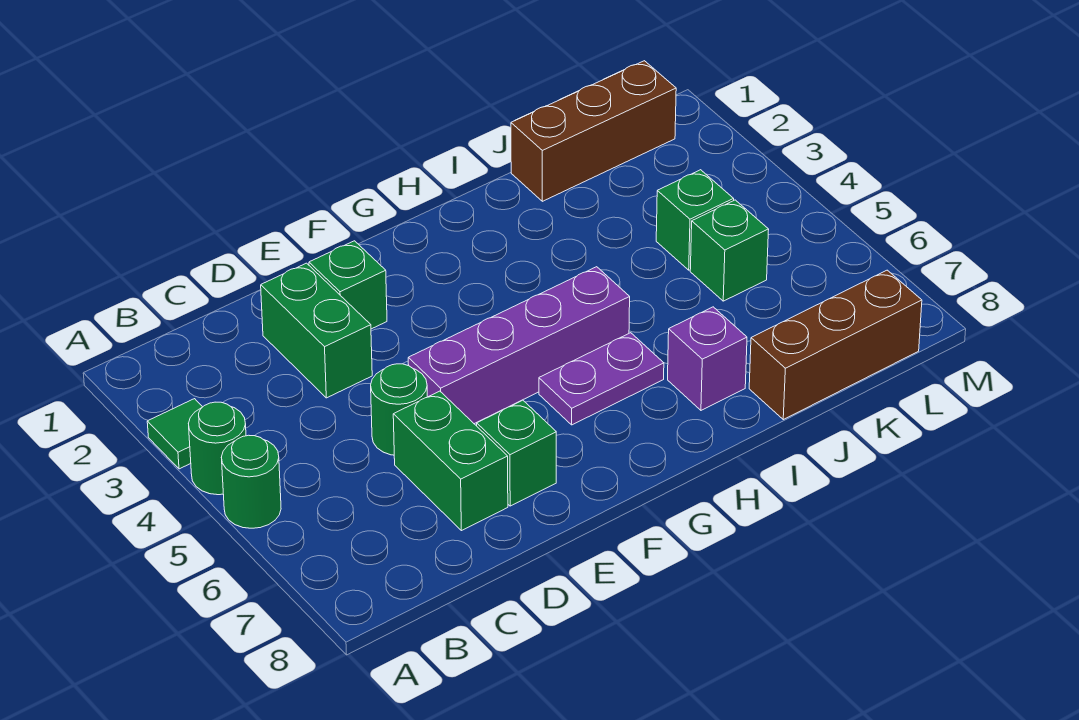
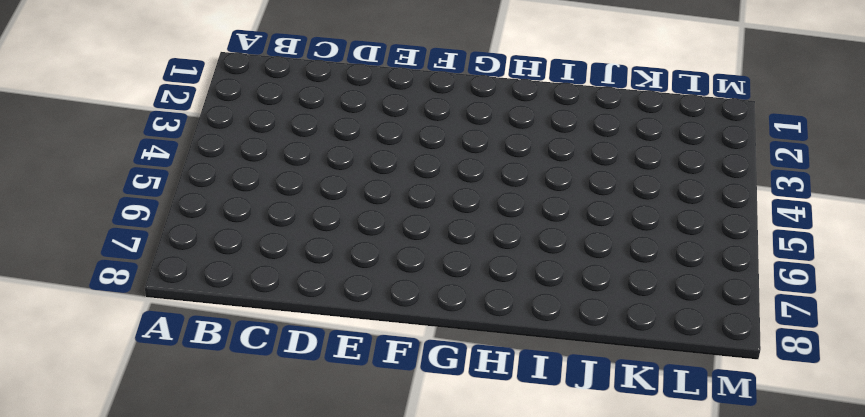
none -> green 1x1 tile [147,399,202,469]
none -> green 1x1 round brick [188,402,246,495]
none -> green 1x1 round brick [221,435,281,528]

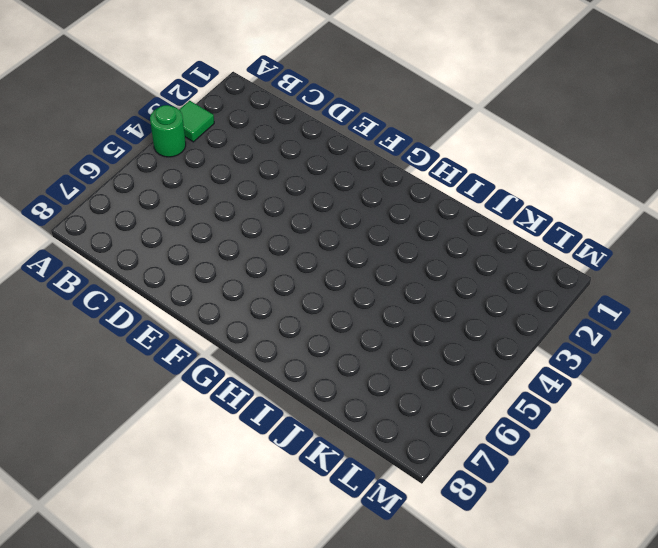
none -> green 1x1 round brick [221,435,281,528]
none -> green 1x2 brick [261,263,372,398]
none -> green 1x1 round brick [371,364,427,455]

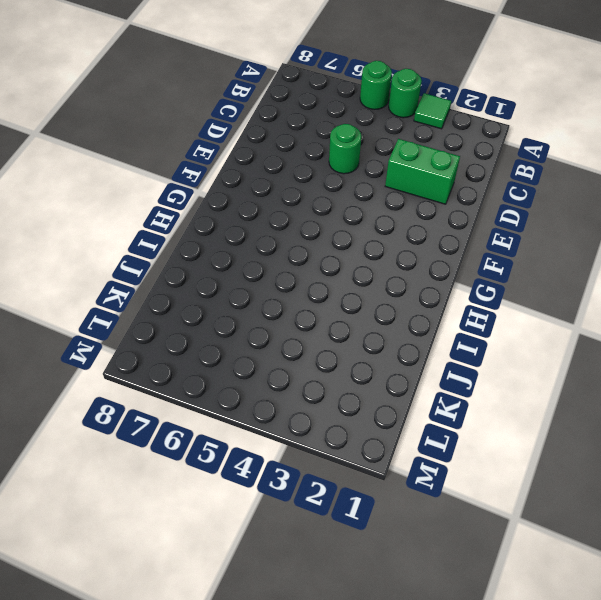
none -> green 1x2 brick [393,391,508,531]
none -> green 1x1 brick [309,241,387,329]
none -> purple 1x4 brick [408,267,630,424]

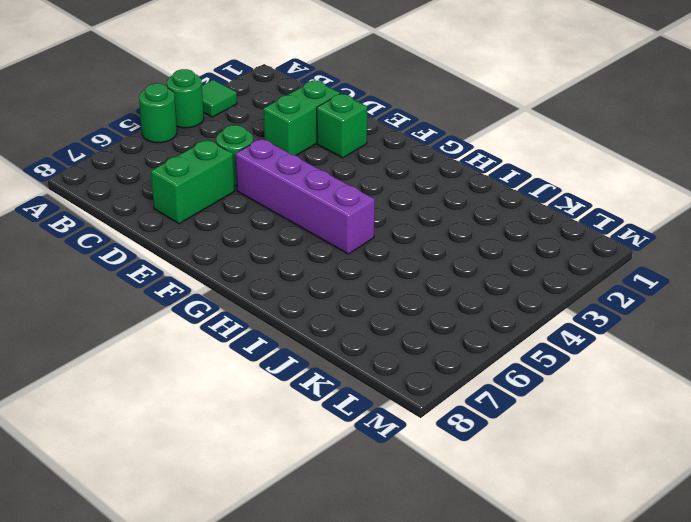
none -> green 1x1 brick [477,400,556,506]
none -> purple 1x2 plate [539,333,664,425]
none -> purple 1x1 brick [668,307,747,410]

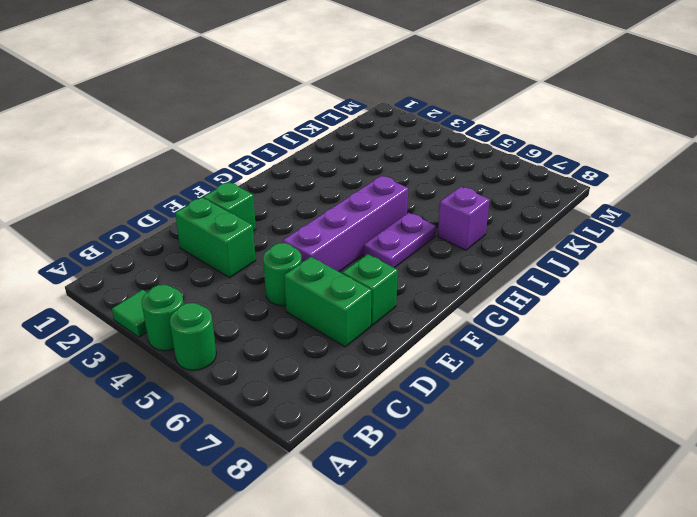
none -> brown 1x3 brick [511,61,676,201]
none -> brown 1x3 brick [749,270,922,420]
none -> green 1x1 brick [656,170,734,270]

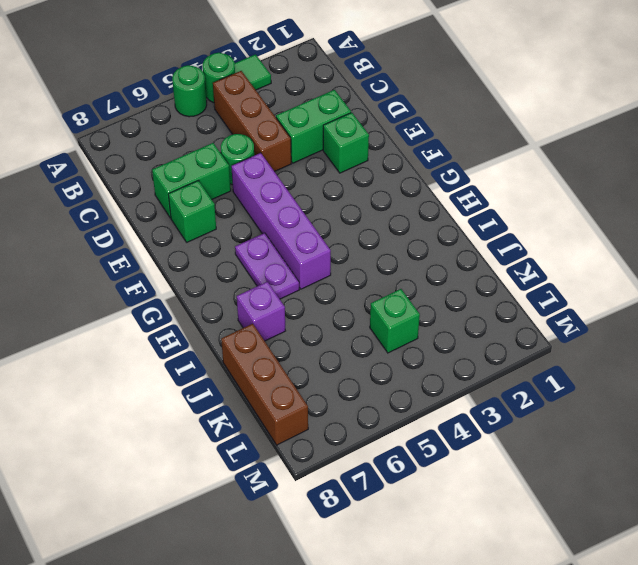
brown 1x3 brick [213,71,291,172] -> brown 1x3 brick moved to [511,61,676,201]
none -> green 1x1 brick [690,200,769,301]

